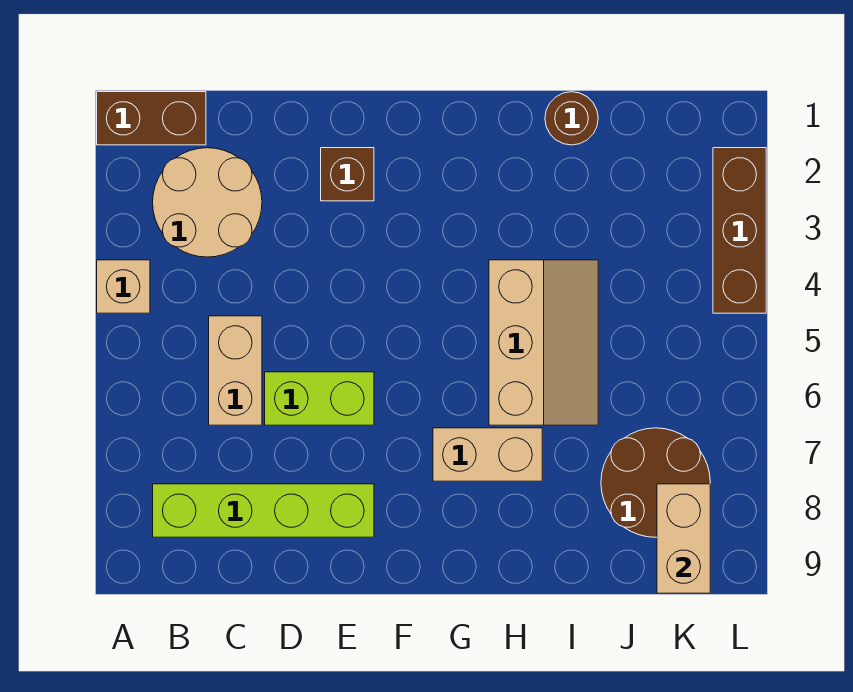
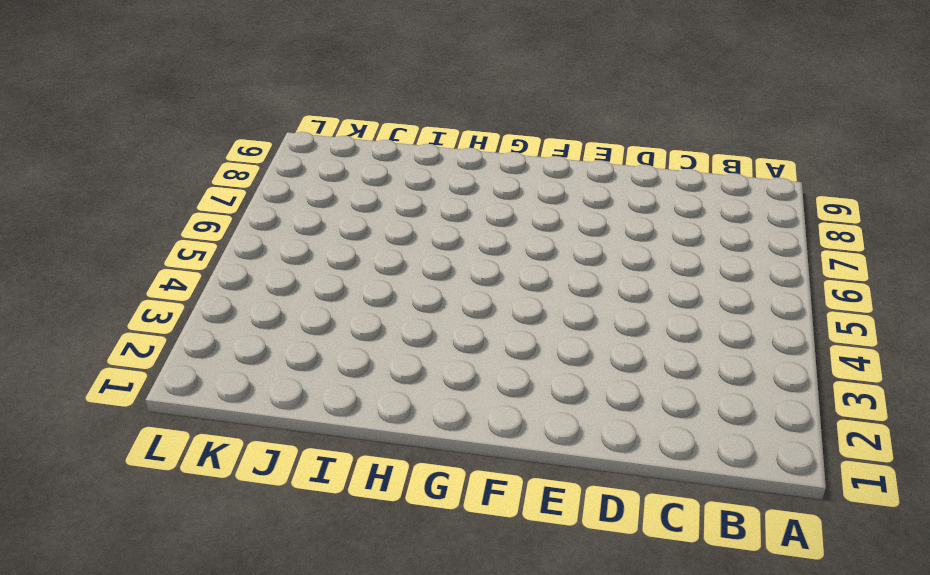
none -> brown 1x2 brick [97,92,206,145]
none -> tan 1x1 brick [97,260,150,313]
none -> tan 2x2 round brick [153,148,262,257]

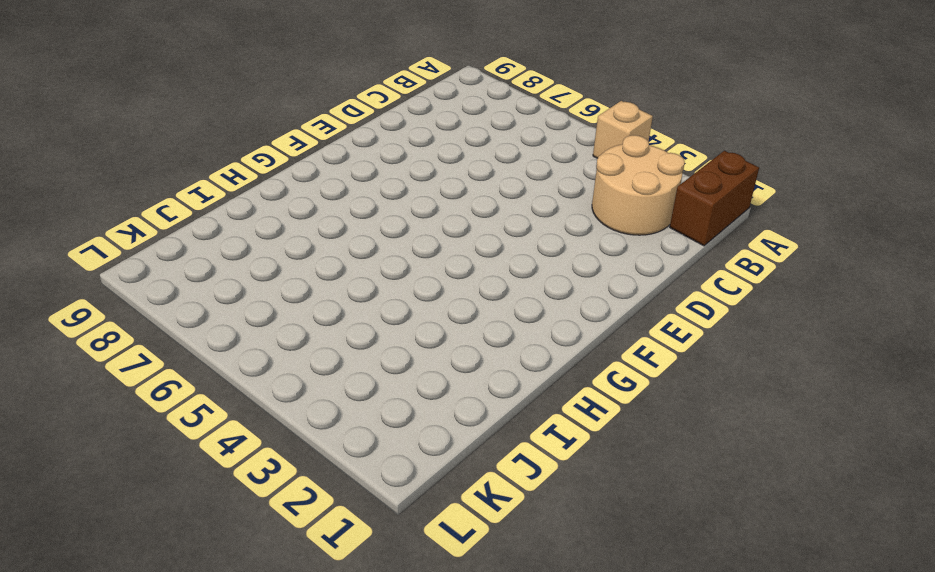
none -> lime 1x4 brick [153,484,374,537]
none -> tan 1x2 brick [209,316,262,425]
none -> lime 1x2 brick [265,372,374,425]

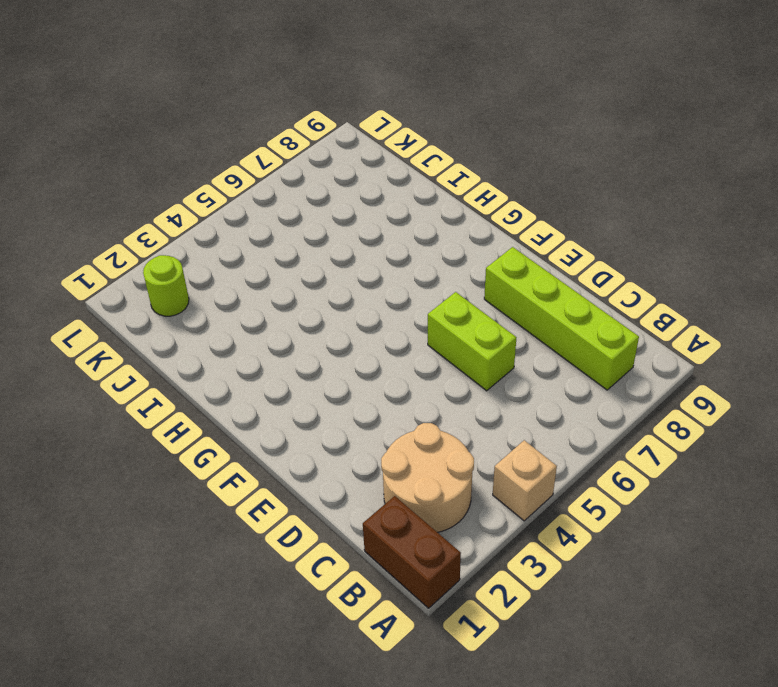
lime 1x1 round brick [143,255,189,316] -> none
none -> tan 1x2 brick [209,316,262,425]
none -> brown 1x1 brick [321,148,374,201]
none -> tan 1x2 brick [433,428,542,481]

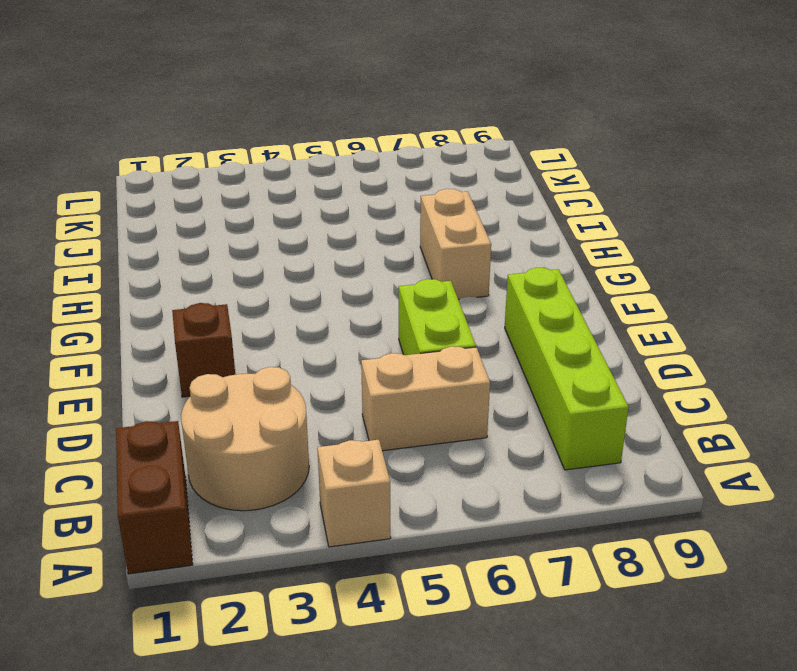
none -> tan 2x3 slope [489,260,598,425]
none -> brown 1x1 round brick [545,92,598,145]
none -> brown 2x2 round brick [601,428,710,537]

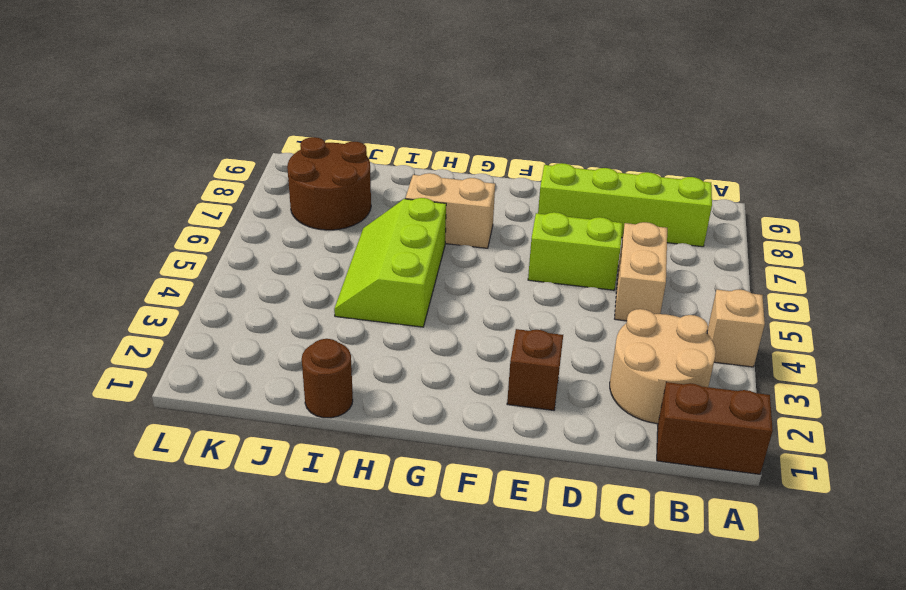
lime 2x3 slope [334,198,446,327] -> tan 2x3 slope [489,260,598,425]
none -> brown 1x3 brick [713,148,766,313]
none -> tan 1x2 brick [657,484,710,593]

